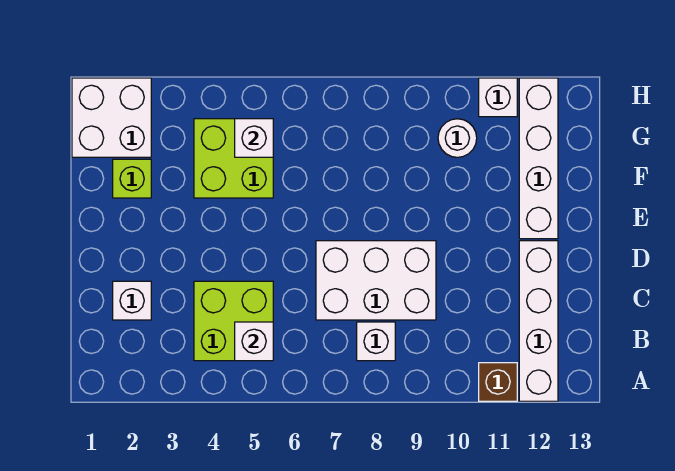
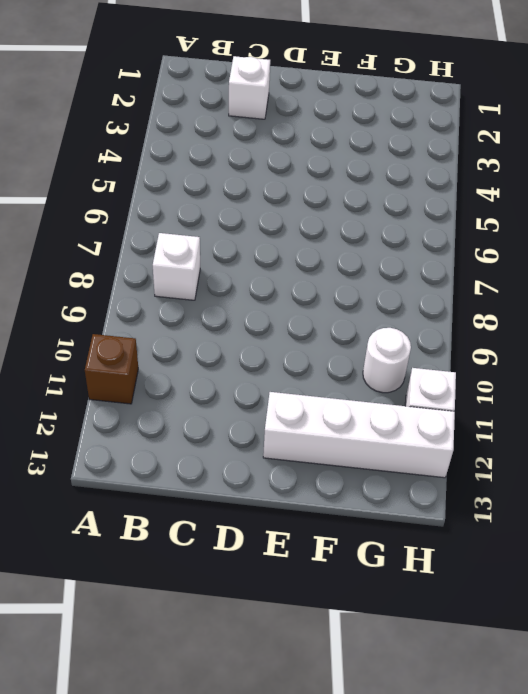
none -> white 1x4 brick [519,241,558,401]
none -> lime 2x2 brick [194,281,273,361]
none -> white 2x3 brick [316,241,436,320]

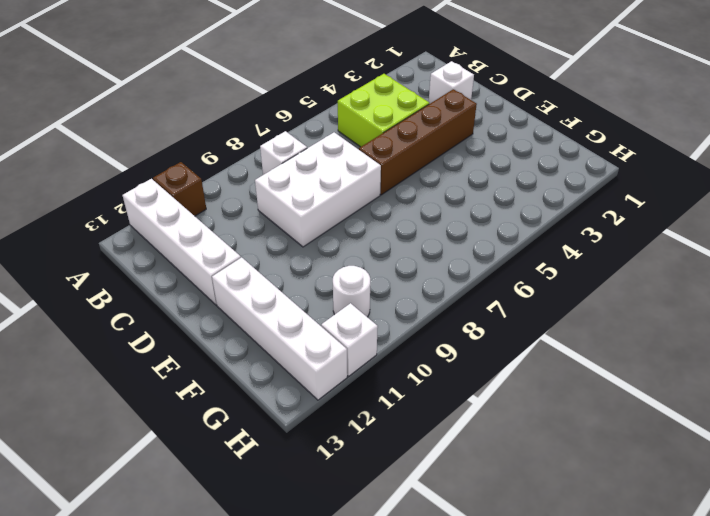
brown 1x4 brick [359,89,477,195] -> none
none -> lime 1x1 brick [113,159,151,198]
none -> lime 2x2 brick [194,119,273,198]
none -> white 2x2 brick [72,78,151,157]

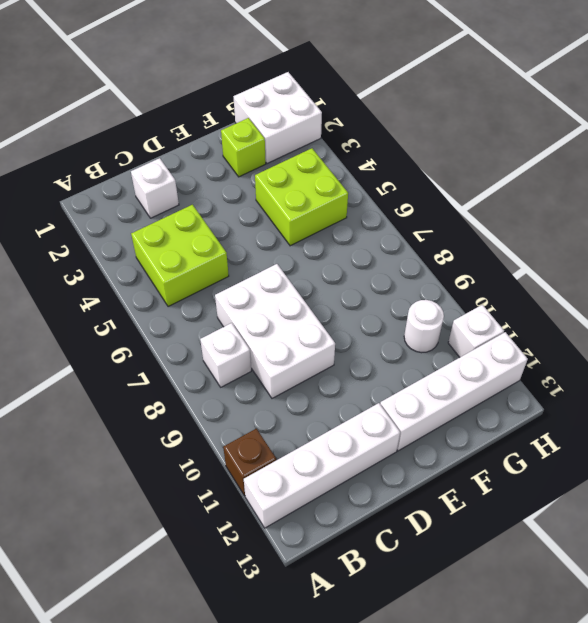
none -> white 1x1 brick [235,322,273,361]
none -> white 1x1 brick [235,119,273,157]

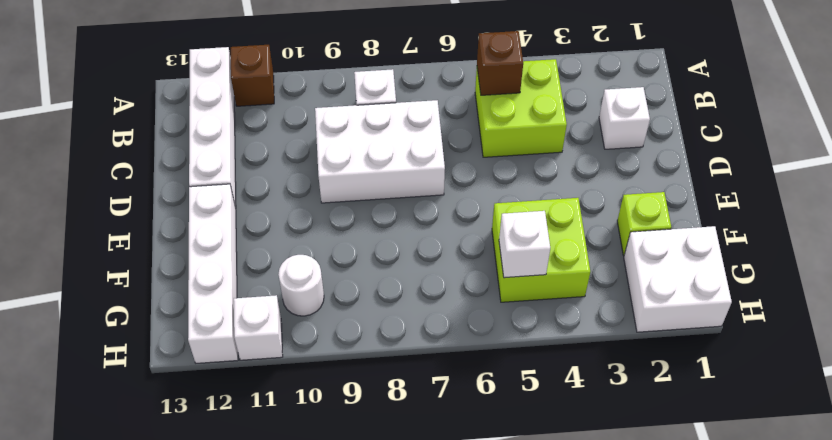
brown 1x1 brick [477,31,523,95] -> white 1x1 brick [235,322,273,361]

